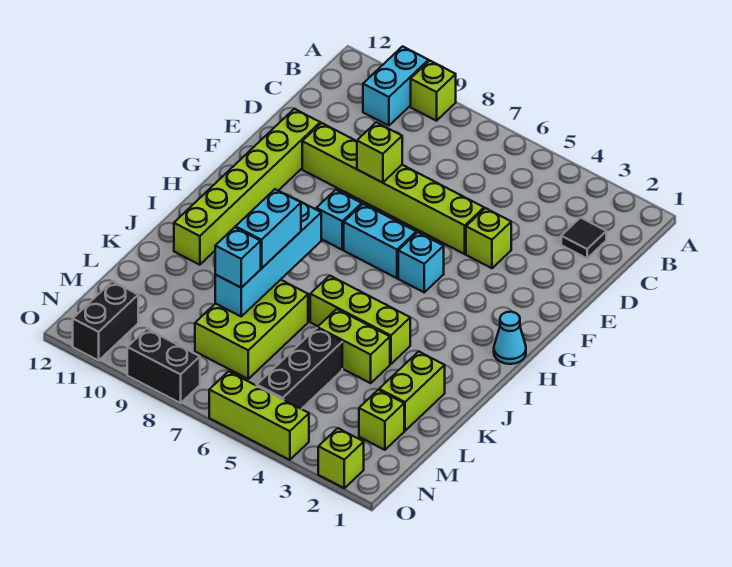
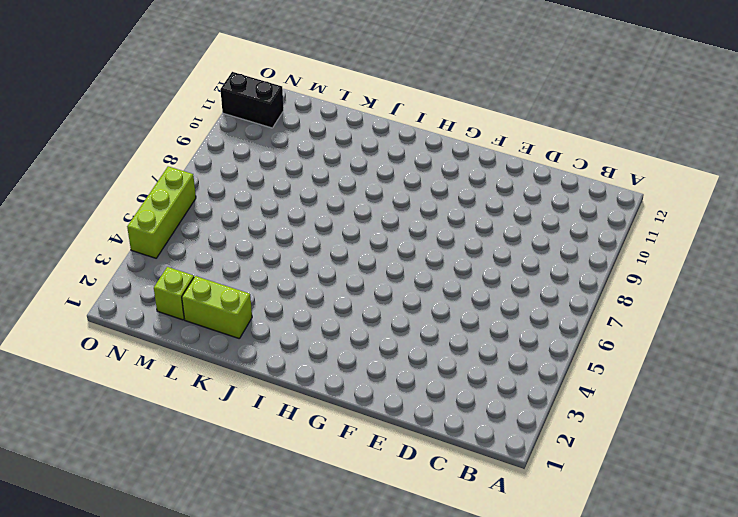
none -> lime 1x1 brick [411,61,456,121]
none -> cyan 1x2 brick [363,46,428,126]
none -> black 1x1 tile [561,218,606,258]

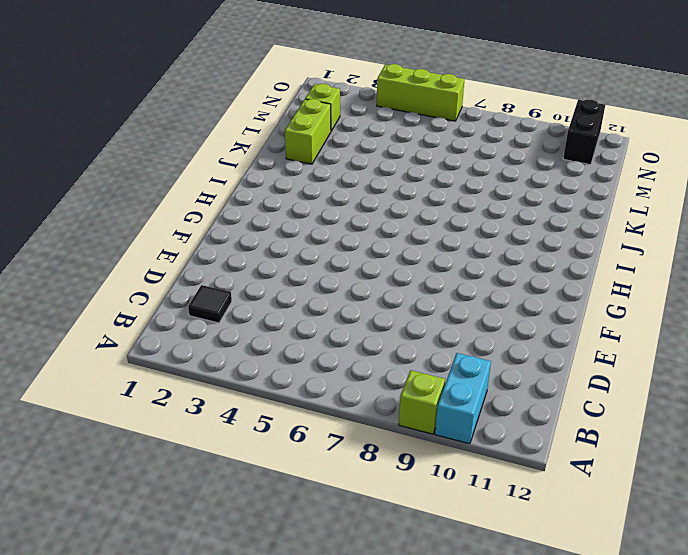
none -> lime 1x1 brick [466,208,511,268]
none -> lime 1x6 brick [302,123,484,254]
none -> lime 1x6 brick [174,109,320,265]

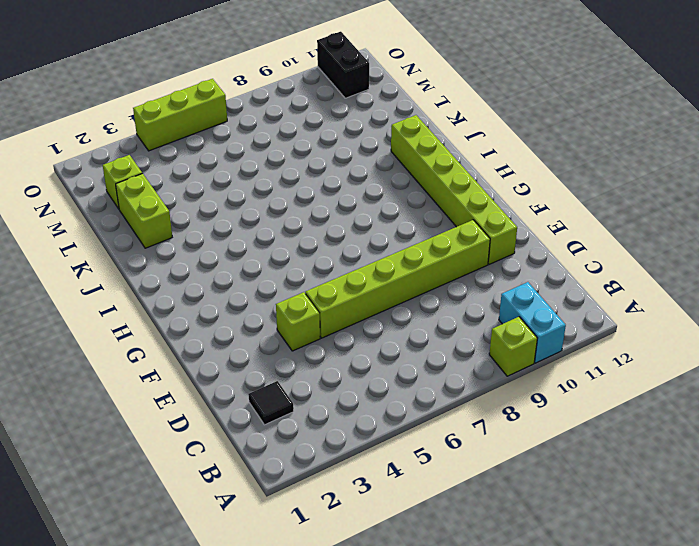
none -> cyan 1x1 brick [398,232,444,292]
none -> cyan 1x2 brick [344,204,416,278]
none -> cyan 1x1 brick [316,190,362,250]

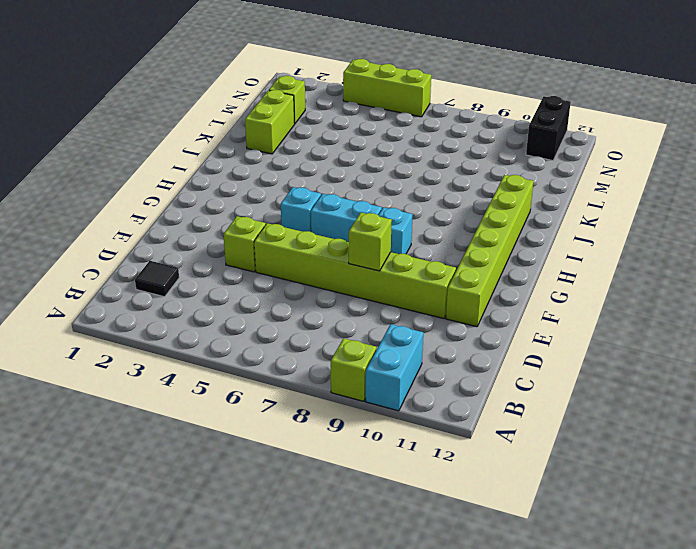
none -> cyan 1x1 cone [494,312,526,364]
none -> lime 1x3 brick [310,276,410,364]
none -> lime 1x2 brick [317,309,390,383]

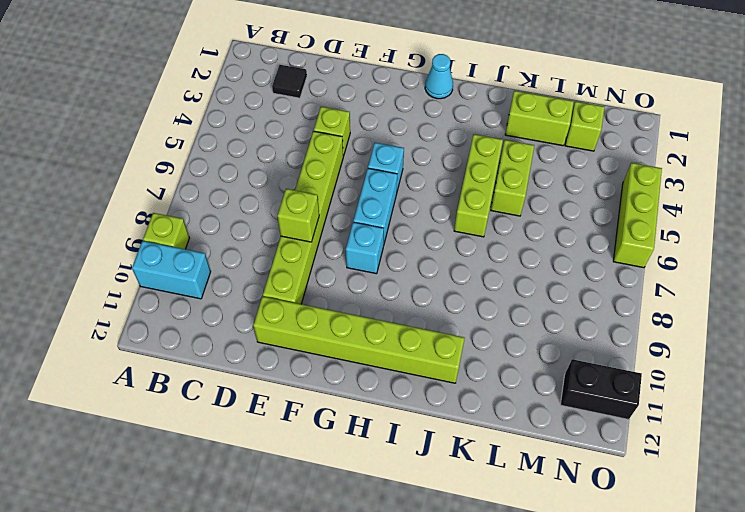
none -> lime 2x3 brick [195,280,308,379]
none -> black 1x3 brick [257,328,342,409]
none -> lime 1x1 brick [318,428,364,488]

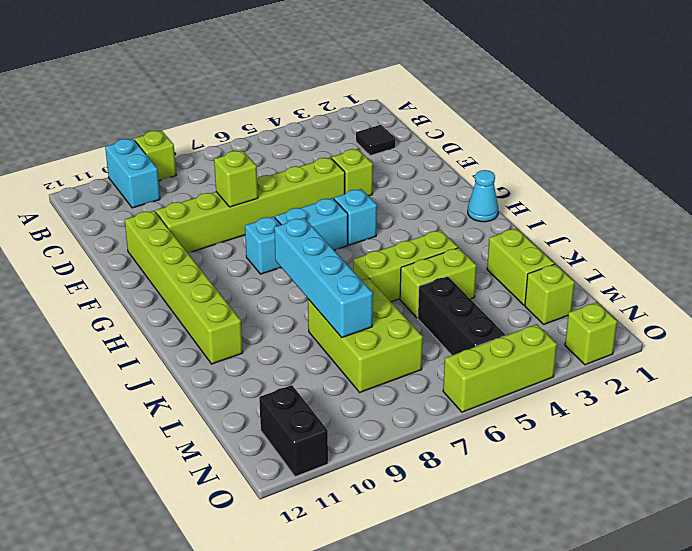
none -> black 1x2 brick [127,329,200,403]
none -> cyan 1x2 brick [236,189,301,268]
none -> cyan 1x1 brick [215,227,261,288]

